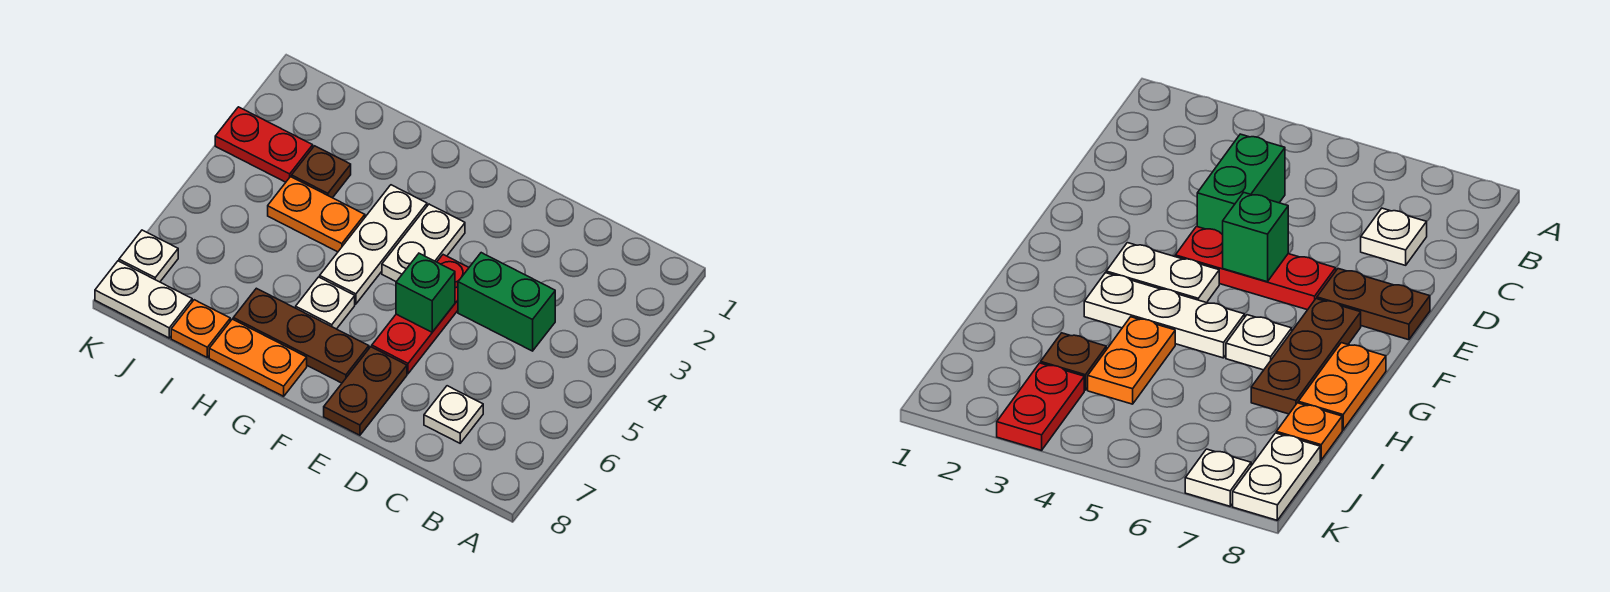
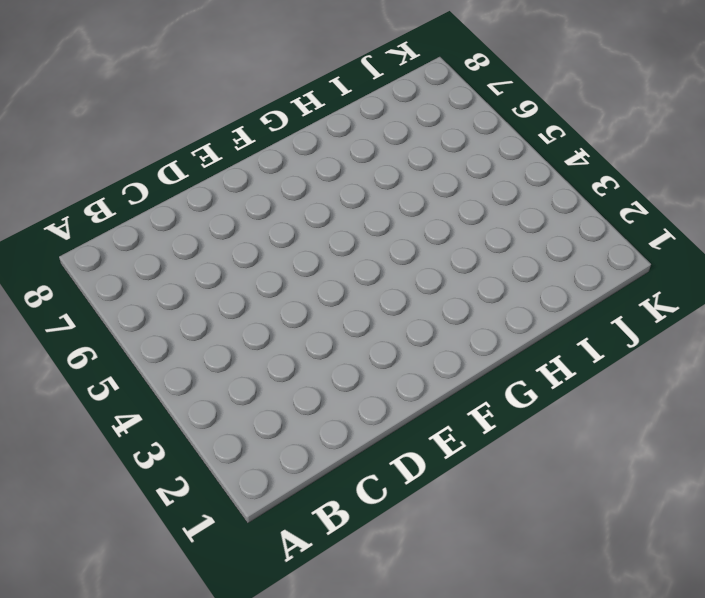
none -> green 1x2 brick [458,253,555,351]
none -> white 1x1 plate [424,386,483,443]
none -> red 1x3 plate [372,255,469,374]

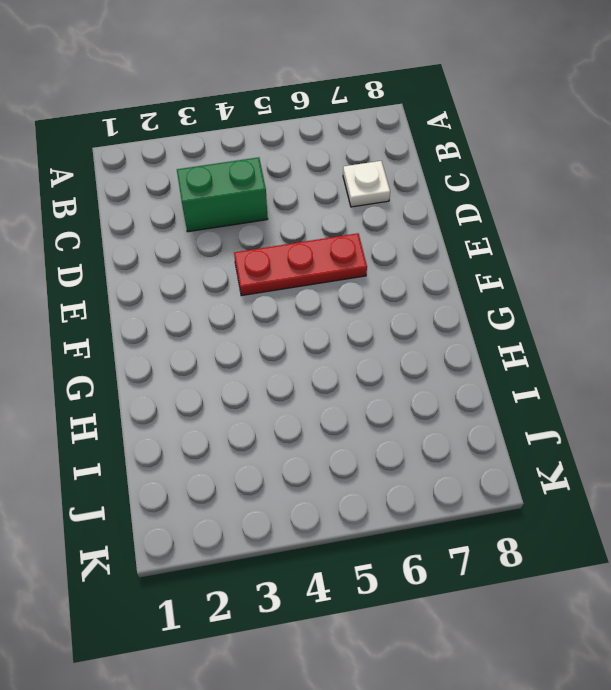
green 1x2 brick [177,157,268,232] -> green 1x2 brick turned to [458,253,555,351]
none -> brown 1x2 plate [324,347,407,435]
none -> white 1x2 plate [382,204,465,282]
none -> brown 1x3 plate [233,288,369,383]

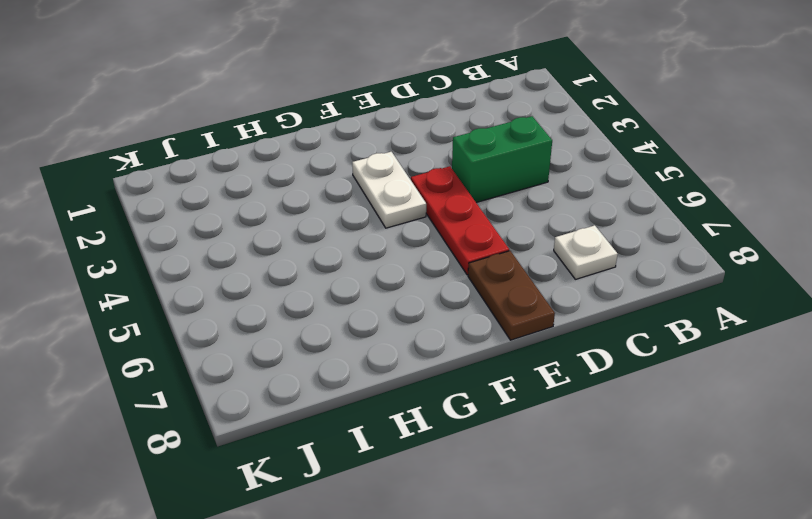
none -> brown 1x3 plate [233,288,369,383]
none -> white 1x3 plate [320,185,427,304]
none -> white 1x1 plate [296,277,355,329]

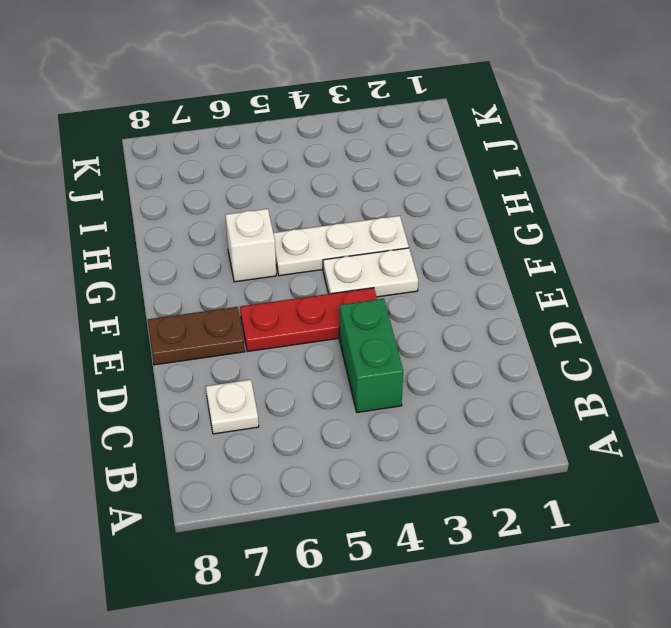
white 1x1 brick [225,209,276,282] -> white 1x1 plate [296,277,355,329]
none -> brown 1x3 plate [233,288,369,383]
none -> orange 1x2 plate [209,319,307,396]
none -> orange 1x2 plate [268,177,365,252]

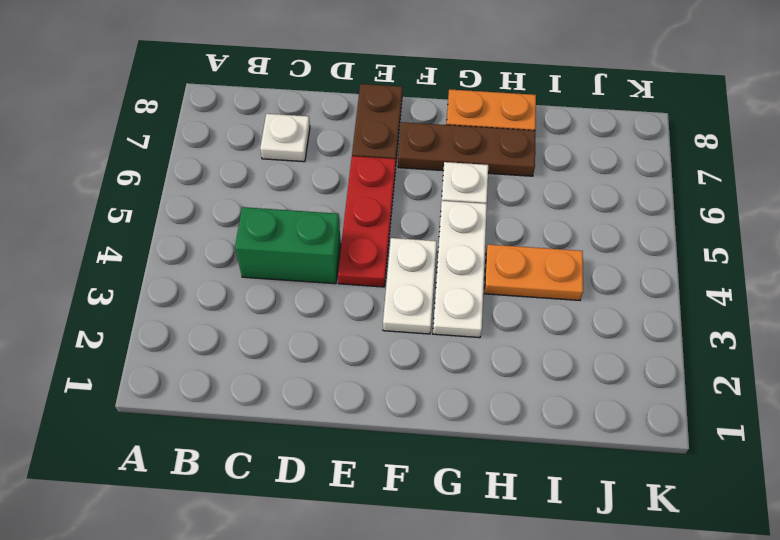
none -> brown 1x1 plate [292,146,351,198]
none -> orange 1x1 plate [171,300,230,357]
none -> red 1x2 plate [215,107,313,182]

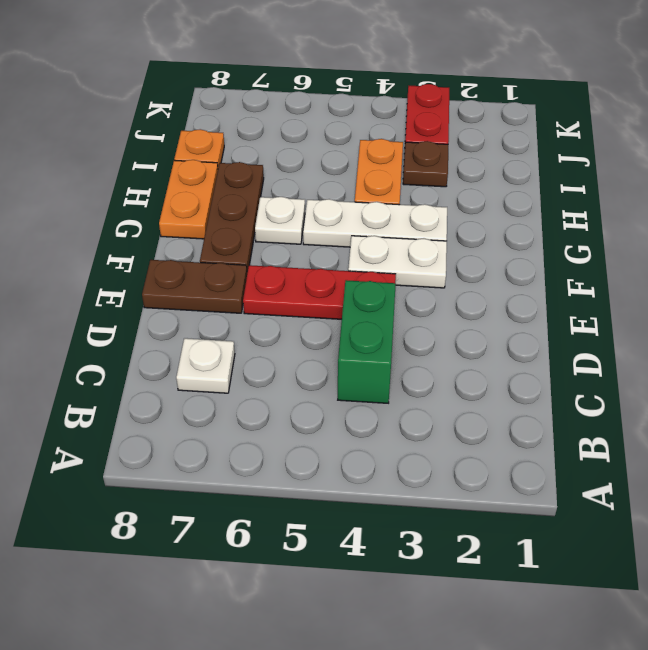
none -> white 1x2 plate [95,261,192,338]
none -> white 1x1 plate [119,230,178,282]
none -> green 1x1 brick [396,253,455,332]

